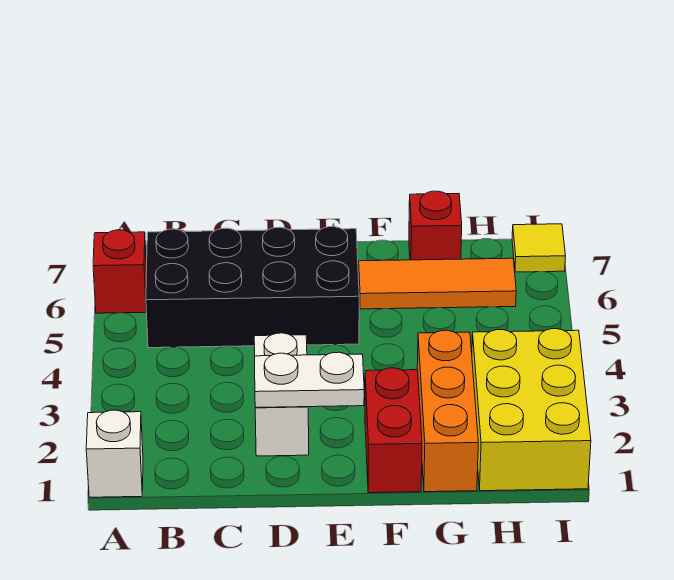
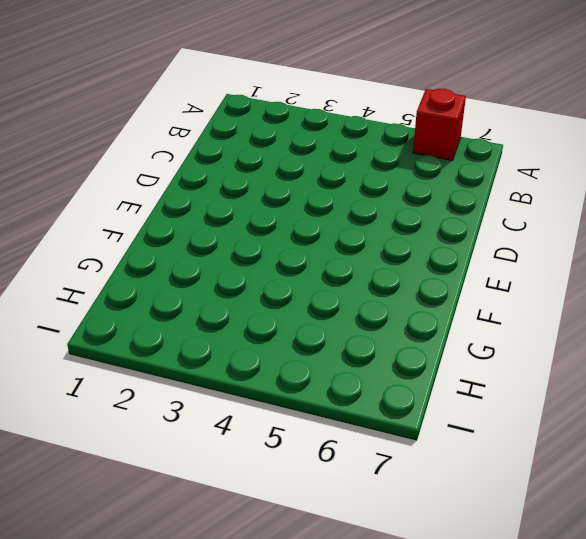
none -> white 1x1 brick [86,410,143,497]
none -> black 2x4 brick [146,227,359,348]

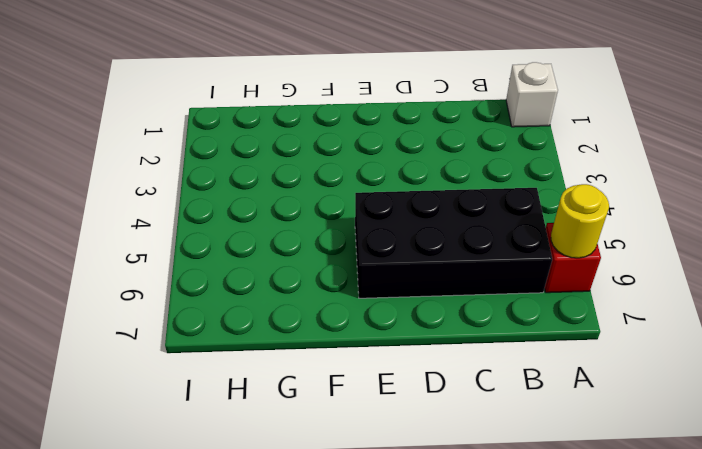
yellow 1x1 round brick [551,184,609,258] -> none
none -> white 1x2 brick [254,333,309,456]
none -> red 1x2 brick [365,368,422,493]

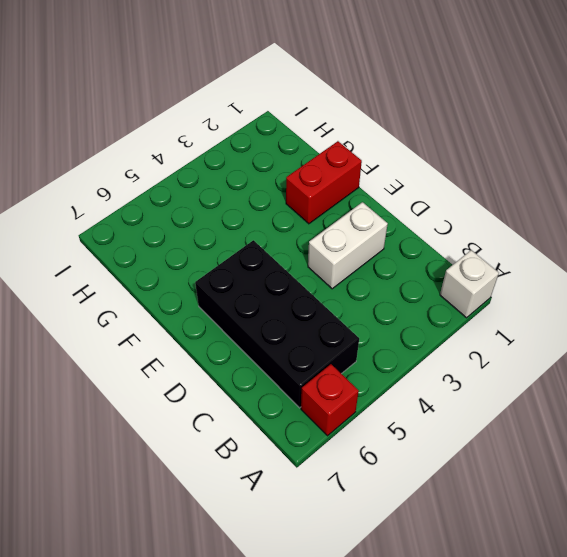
none -> orange 1x3 tile [359,258,516,309]
none -> orange 1x3 brick [417,330,478,492]

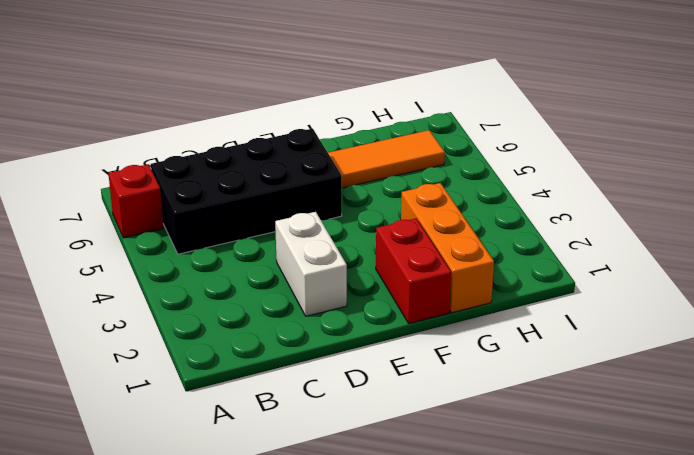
none -> white 1x1 brick [86,410,143,497]
none -> red 1x1 brick [409,191,462,260]

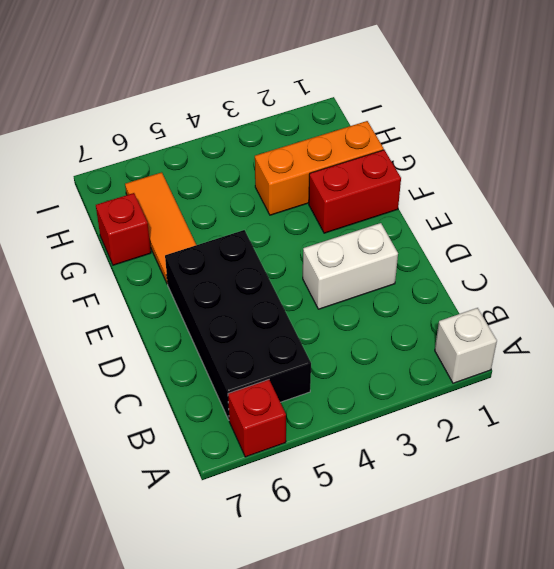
none -> yellow 2x3 brick [472,329,591,491]
none -> yellow 1x1 tile [512,224,566,272]

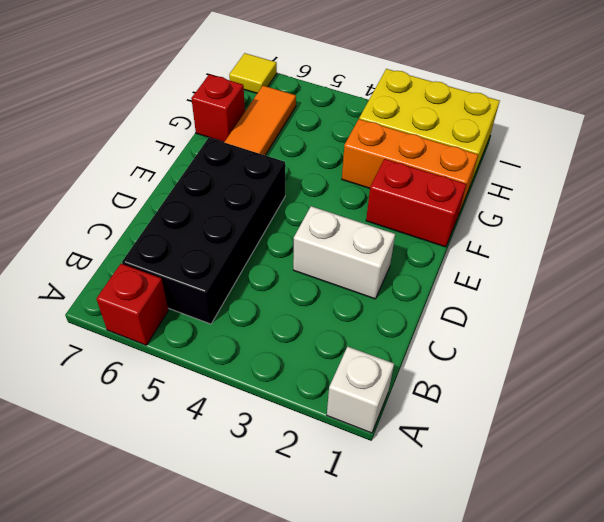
none -> white 1x2 plate [255,352,364,408]

